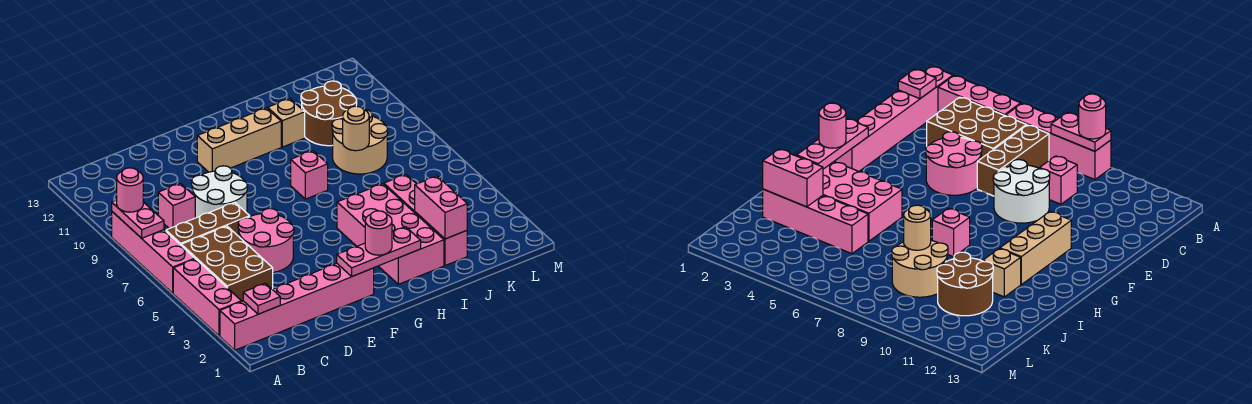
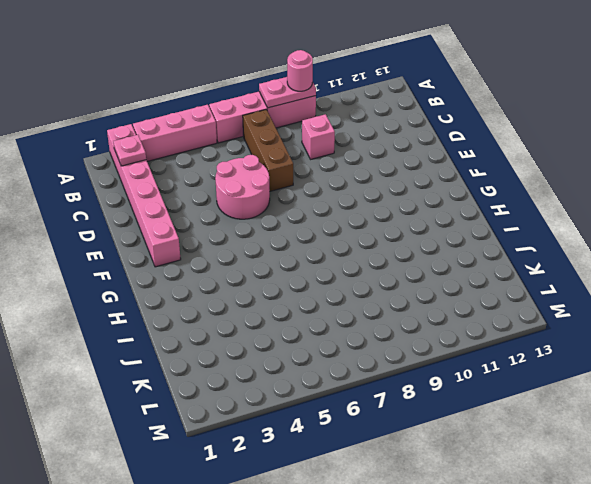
none -> brown 2x3 brick [181,226,273,302]
none -> white 2x2 round brick [192,166,247,218]
none -> tan 1x3 brick [197,108,281,172]

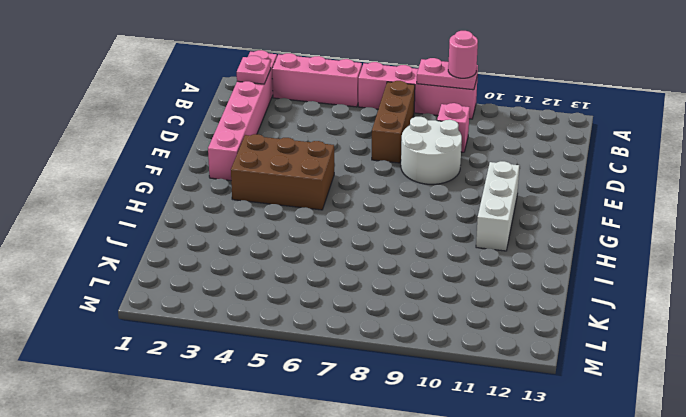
brown 2x3 brick [231,134,334,210] -> brown 2x3 brick moved to [181,226,273,302]
white 1x3 brick [476,161,519,251] -> tan 1x3 brick [197,108,281,172]
none -> pink 2x2 round brick [238,208,294,273]
none -> pink 2x4 brick [337,184,444,284]
none -> pink 1x1 brick [291,151,328,199]

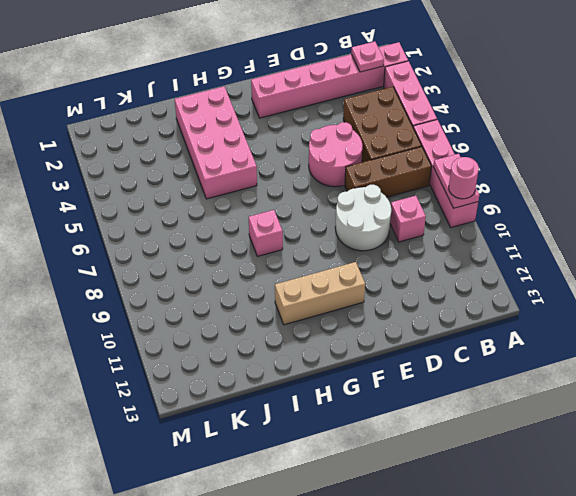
none -> tan 1x1 brick [268,98,305,147]
none -> pink 1x4 brick [384,174,467,266]
none -> tan 2x2 round brick [332,109,388,174]

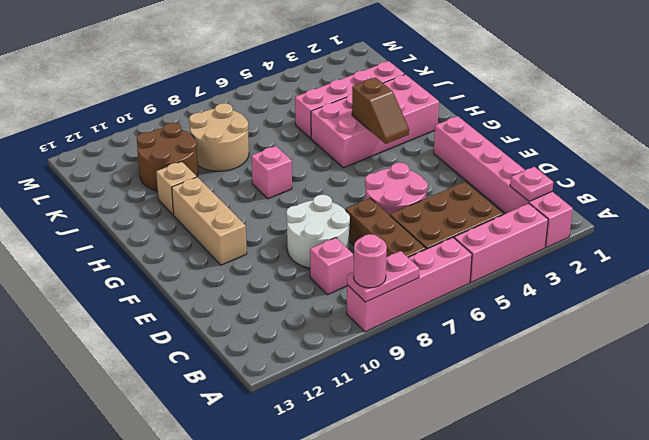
brown 1x2 slope [352,78,409,144] -> none
none -> pink 1x3 plate [337,227,421,277]
none -> pink 1x2 brick [415,176,467,239]
none -> tan 1x1 round brick [343,106,369,151]

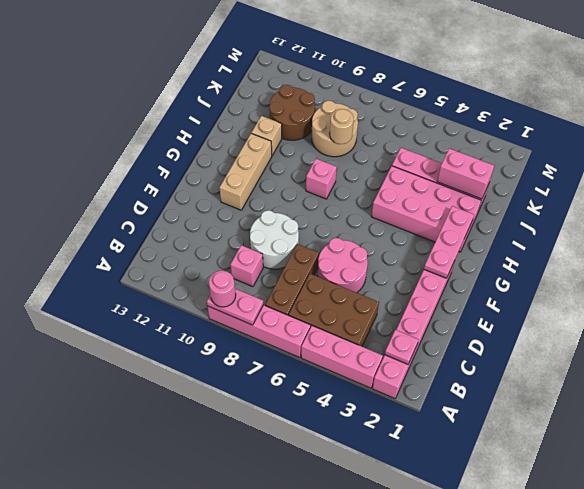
none -> pink 1x1 round brick [365,211,392,255]

